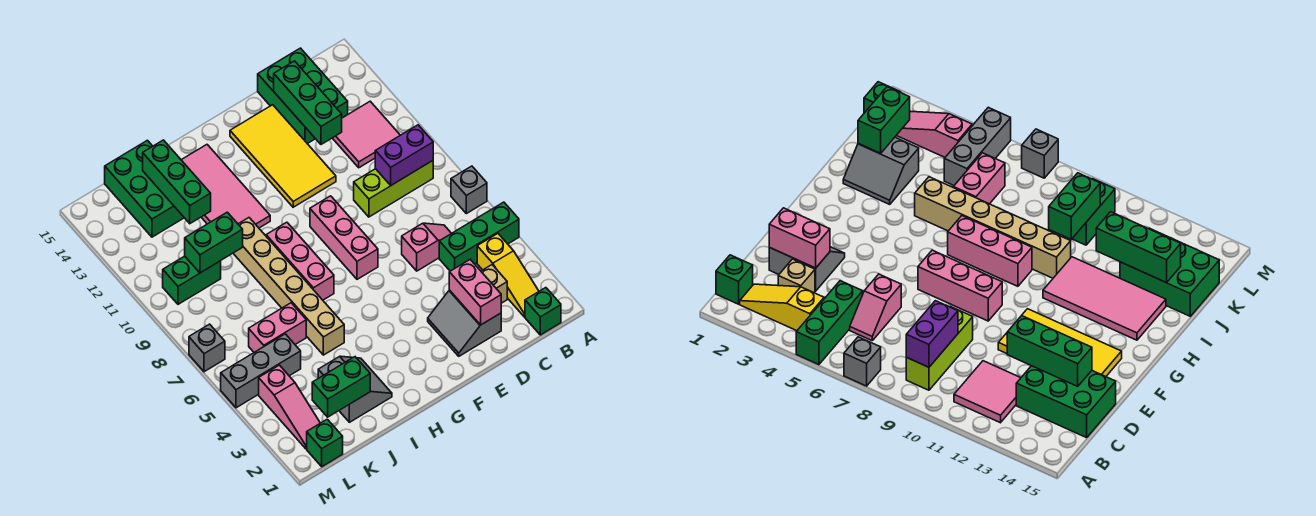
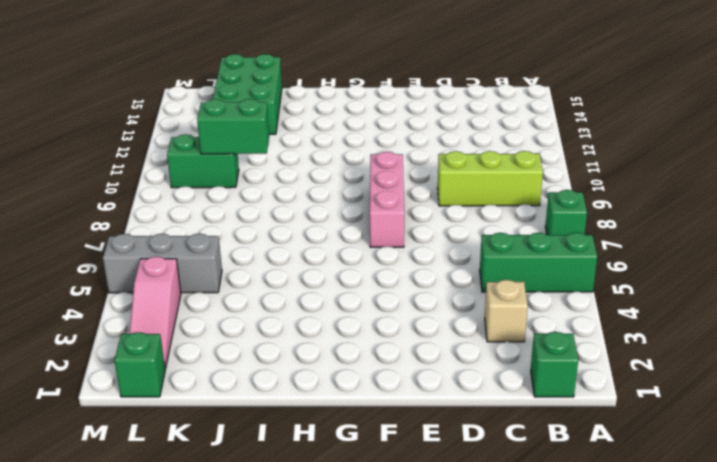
green 1x1 brick [545,190,587,235] -> grey 1x1 brick [451,166,487,214]
none -> yellow 1x3 slope [477,234,539,317]
none -> pink 2x2 tile [333,101,400,168]
none -> pink 1x2 slope [402,223,451,271]

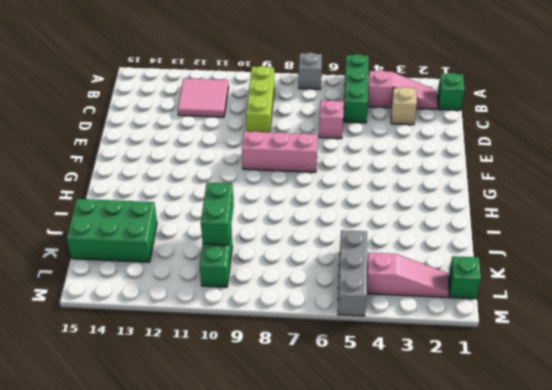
pink 1x3 slope [368,70,438,109] -> yellow 1x3 slope [477,234,539,317]
none -> green 2x3 brick [258,48,348,144]
none -> grey 2x2 slope [428,290,501,356]
none -> yellow 2x4 tile [230,105,336,207]

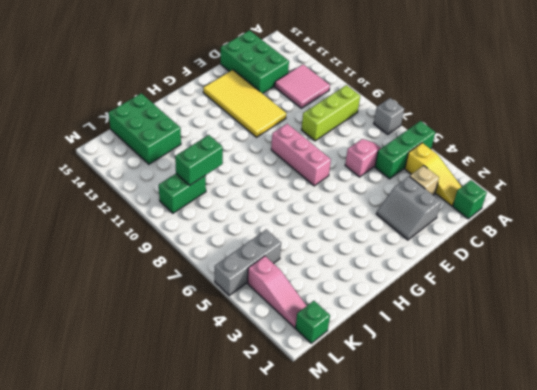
none -> pink 1x3 brick [266,222,334,300]
none -> pink 2x4 tile [182,145,270,228]
none -> grey 2x2 slope [318,356,392,422]

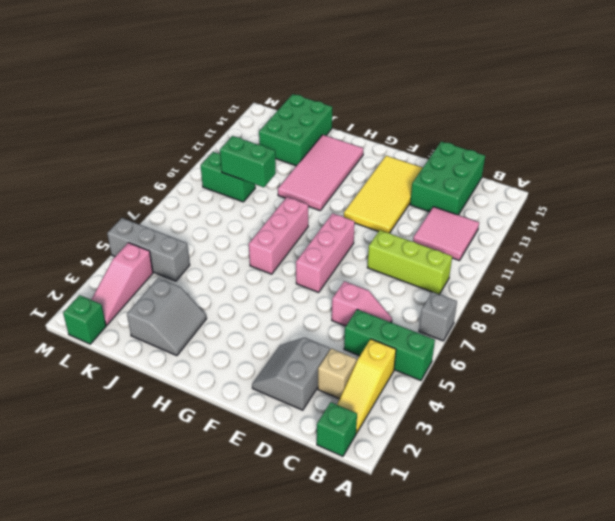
none -> tan 1x6 brick [233,218,344,355]
none -> pink 1x2 brick [249,303,306,352]
none -> grey 1x1 brick [189,324,225,372]

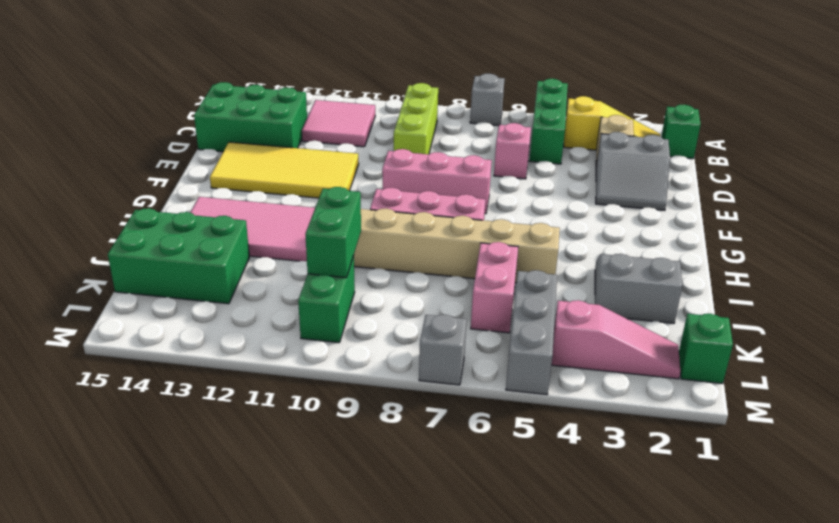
none -> purple 1x2 brick [375,125,433,185]
none -> pink 1x2 brick [449,260,501,325]
none -> green 1x3 brick [274,61,342,144]

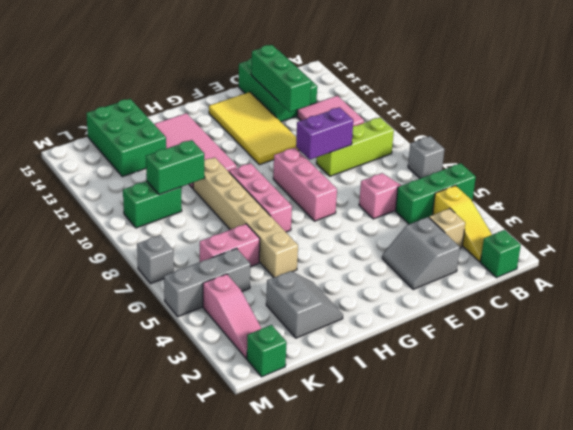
purple 1x2 brick [296,107,353,160] -> purple 1x2 brick moved to [375,125,433,185]
none -> pink 1x2 brick [449,260,501,325]
none -> green 1x2 brick [312,357,370,417]
none -> green 1x3 brick [143,140,211,224]

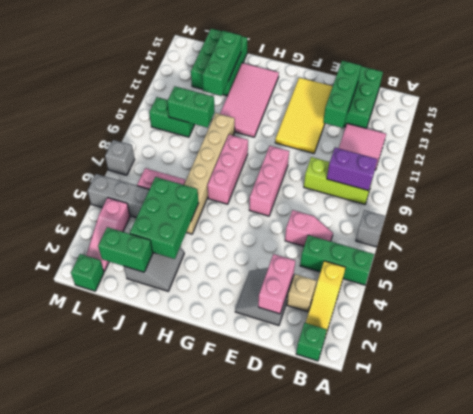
green 2x3 brick [130,177,198,259] -> none

